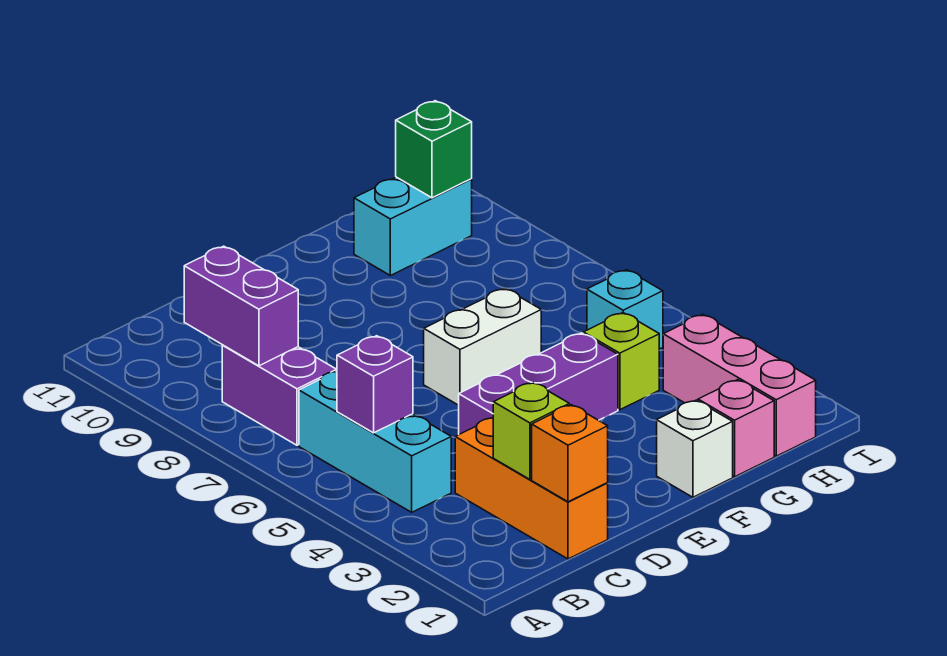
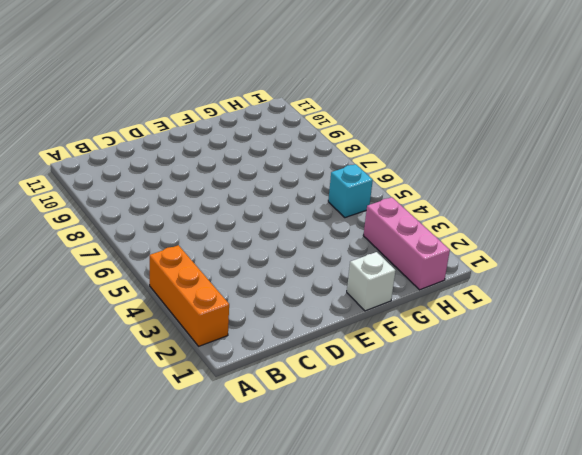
orange 1x3 brick [150,245,229,346] -> orange 1x3 brick moved to [455,418,608,559]
none -> cyan 1x3 brick [299,371,451,512]
none -> purple 1x2 brick [222,345,337,445]
none -> purple 1x3 brick [459,333,618,434]

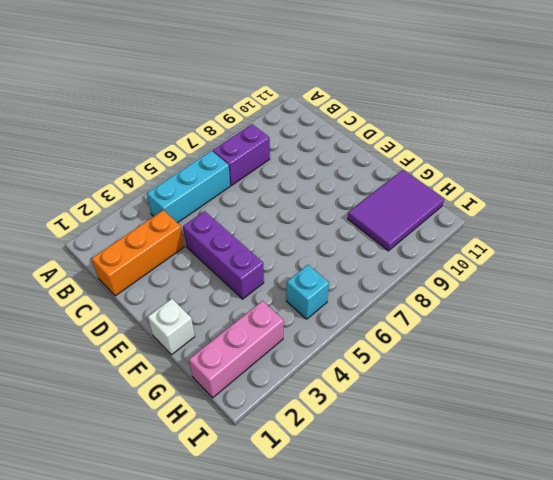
purple 2x3 tile [348,170,444,251] -> cyan 1x2 brick [354,177,472,276]
none -> white 1x2 brick [424,289,541,405]
none -> pink 1x1 brick [698,380,774,477]
none -> lime 1x1 brick [583,313,659,410]

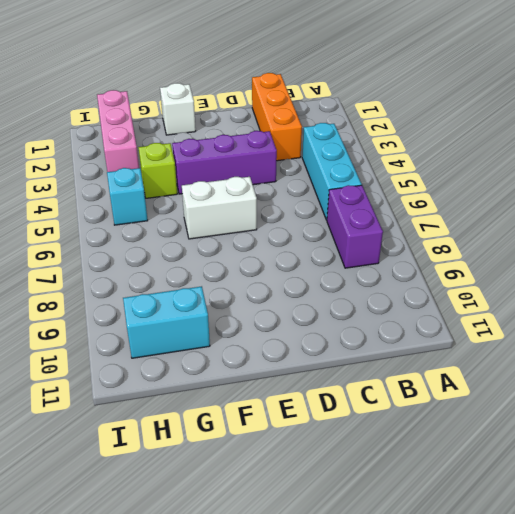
none -> pink 1x1 brick [698,380,774,477]
none -> purple 1x1 brick [337,336,413,433]
none -> purple 1x2 brick [184,246,298,366]

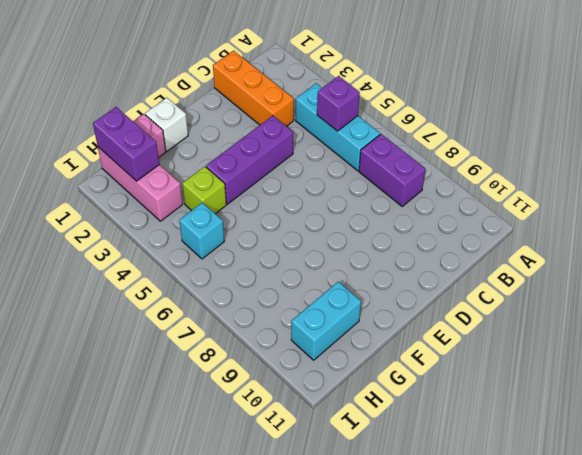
purple 1x2 brick [93,107,159,181] -> purple 1x2 brick moved to [184,246,298,366]
none -> white 1x2 brick [424,289,541,405]
none -> orange 1x1 brick [532,405,608,502]
none -> lime 1x1 brick [493,382,569,479]

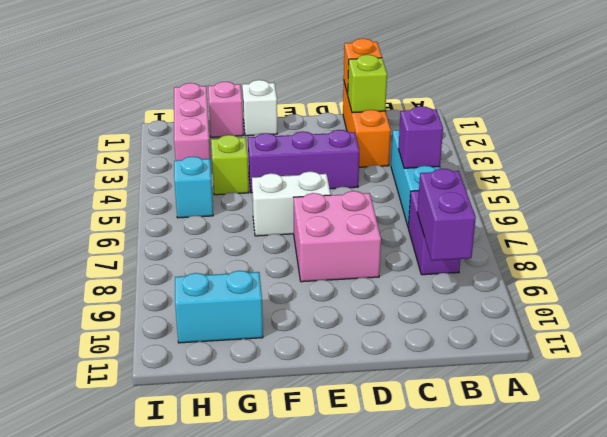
pink 2x2 brick [294,191,381,282] -> none
none -> green 1x1 brick [396,101,472,198]

